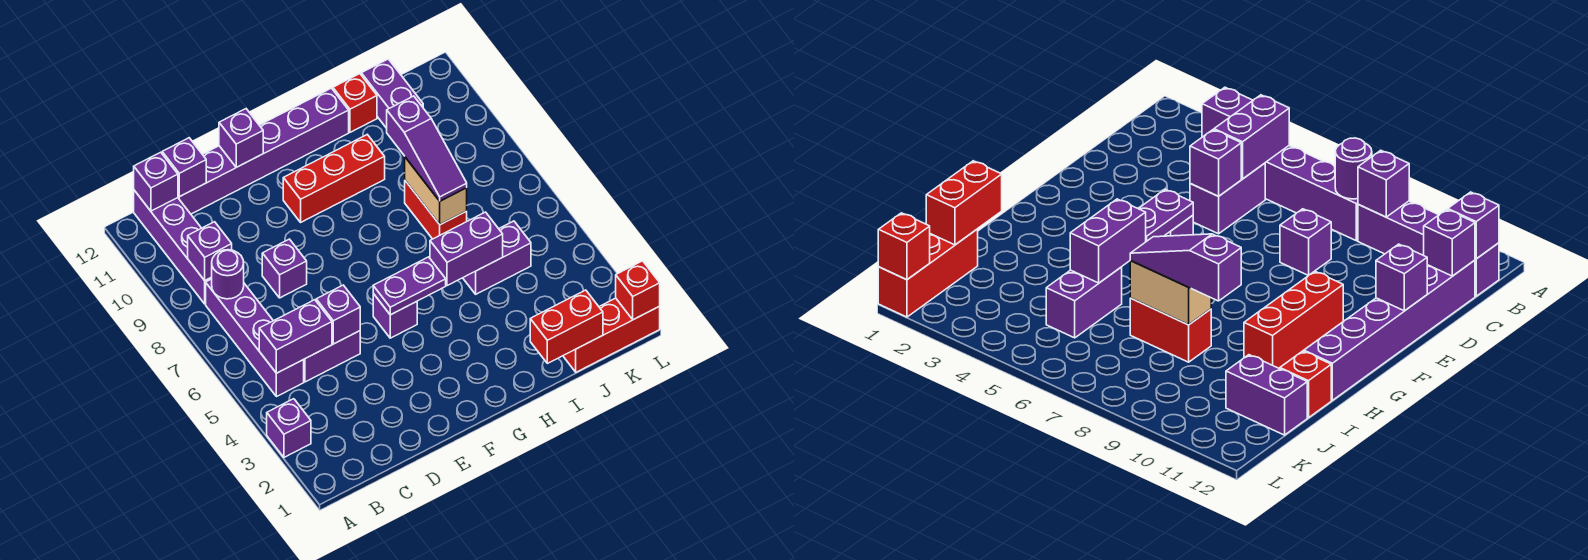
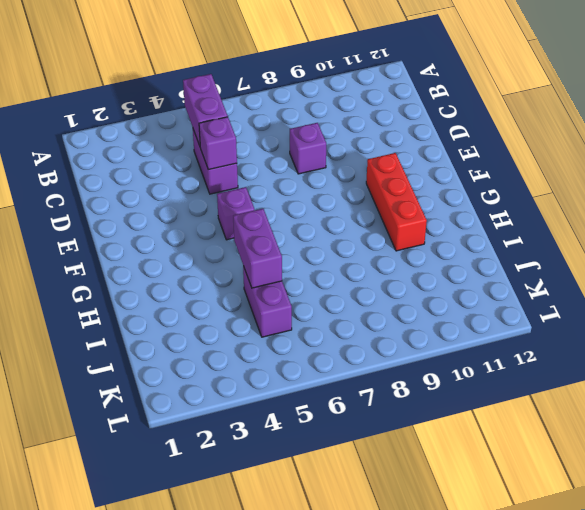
none -> purple 1x1 brick [267,399,311,457]
none -> purple 1x4 brick [206,279,304,397]
none -> purple 1x4 brick [134,190,212,304]

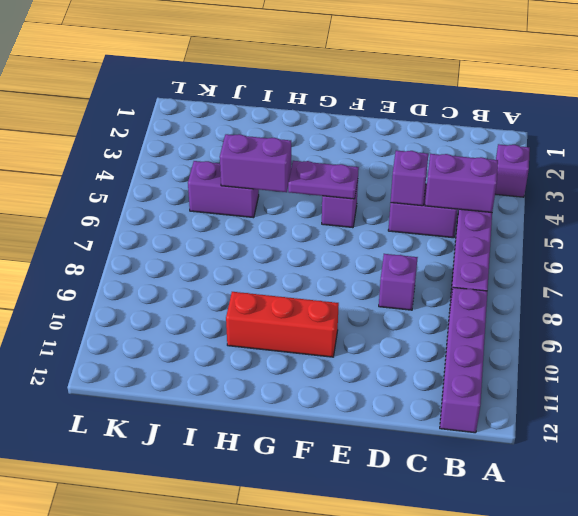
none -> purple 1x6 brick [178,88,349,214]
none -> red 1x2 brick [405,181,467,239]
none -> red 1x1 brick [333,74,377,132]

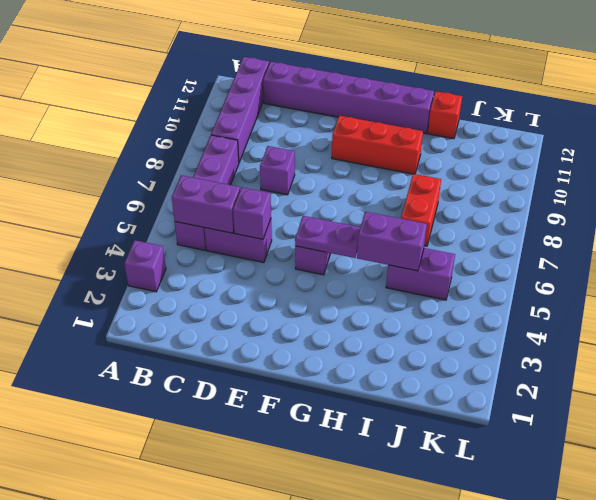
none -> red 1x3 brick [563,298,660,372]
none -> purple 1x2 brick [361,59,423,128]
none -> purple 1x1 round brick [211,250,244,299]

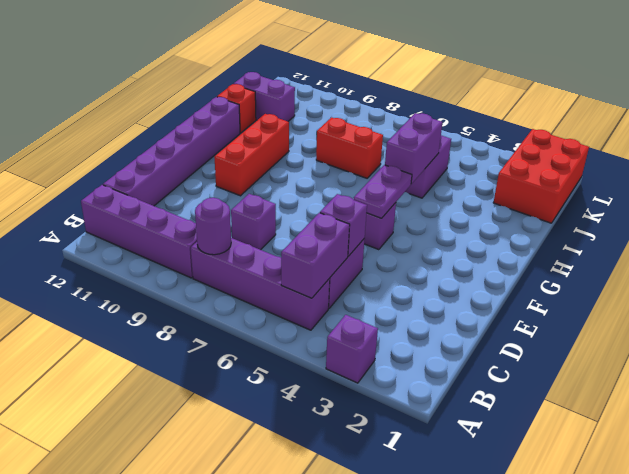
red 2x3 brick [493,129,589,223] -> red 1x3 brick [563,298,660,372]
none -> purple 1x1 brick [188,222,232,280]
none -> purple 1x1 brick [134,152,178,211]
none -> purple 1x1 brick [162,138,206,197]

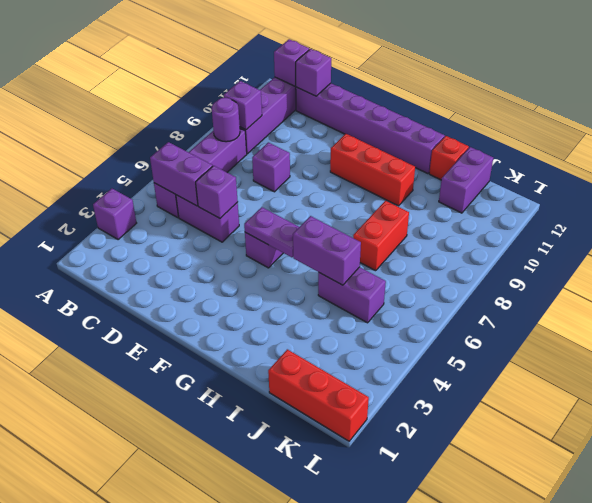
none -> purple 1x1 brick [219,109,263,167]
none -> red 1x2 brick [530,290,603,363]
none -> tan 1x2 brick [405,157,467,225]

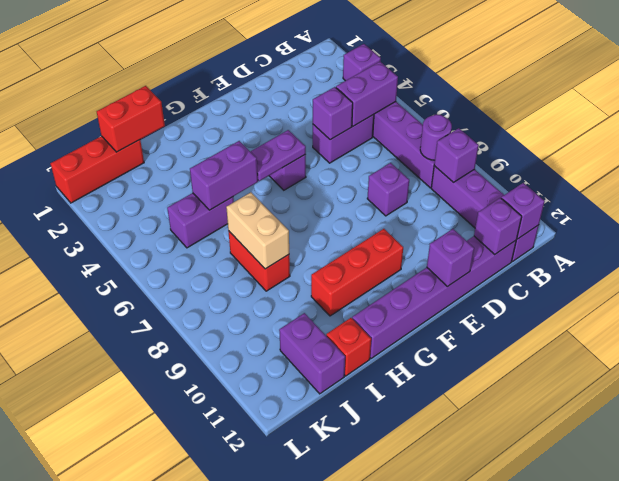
none -> red 1x1 brick [616,261,660,320]
none -> purple 1x3 slope [387,96,467,201]

